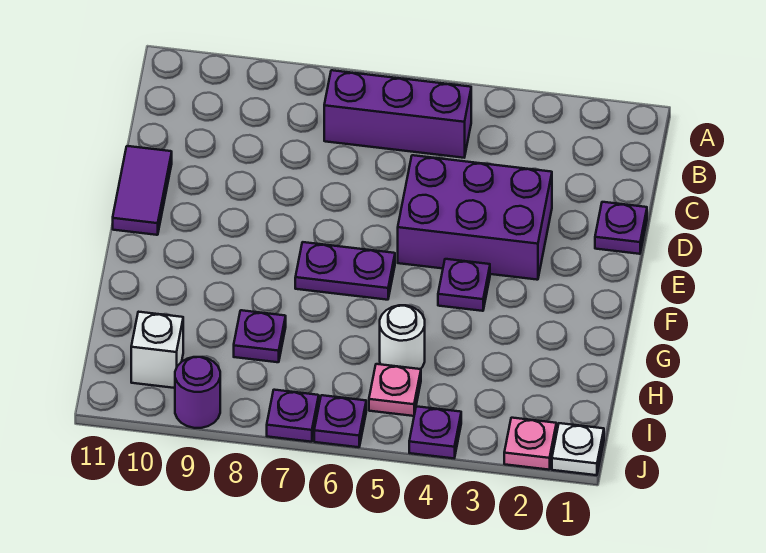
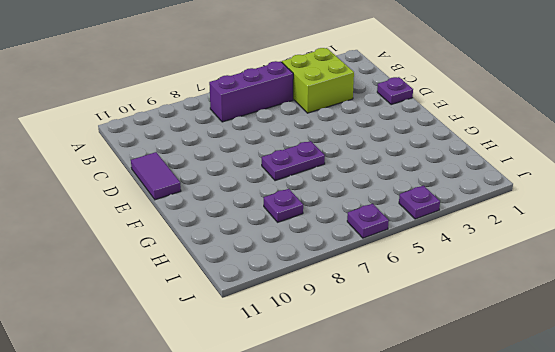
lime 2x2 brick [282,48,354,113] -> none
none -> purple 2x3 brick [398,155,552,280]
none -> purple 1x1 plate [438,259,490,311]
none -> white 1x1 round brick [380,305,425,369]

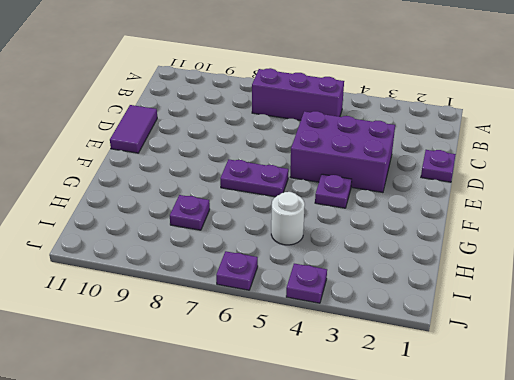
none -> pink 1x1 plate [369,364,421,416]
none -> white 1x1 brick [131,312,183,388]
none -> white 1x1 plate [552,423,604,475]

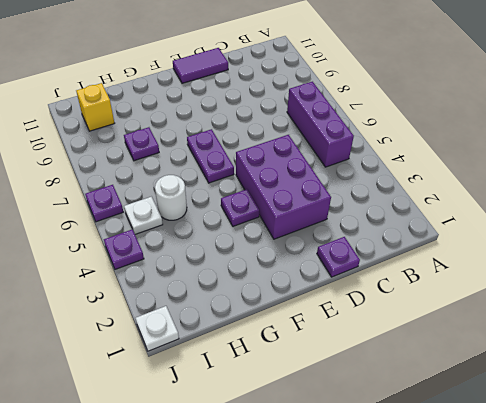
white 1x1 plate [124,197,163,234] -> pink 1x1 plate [369,364,421,416]
yellow 1x1 brick [76,83,114,131] -> white 1x1 brick [131,312,183,388]
none -> pink 1x1 plate [504,418,556,470]
none -> purple 1x1 plate [267,390,319,442]
none -> purple 1x1 round brick [175,357,220,428]

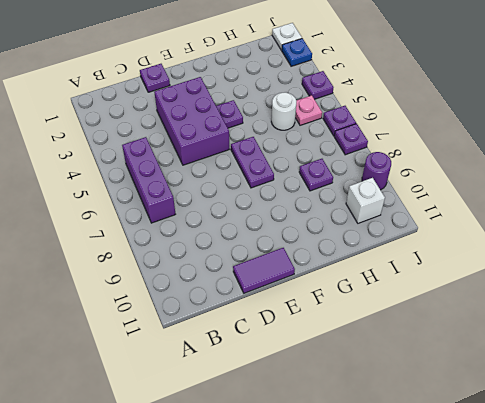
blue 1x1 plate [282,38,312,66] -> pink 1x1 plate [504,418,556,470]

